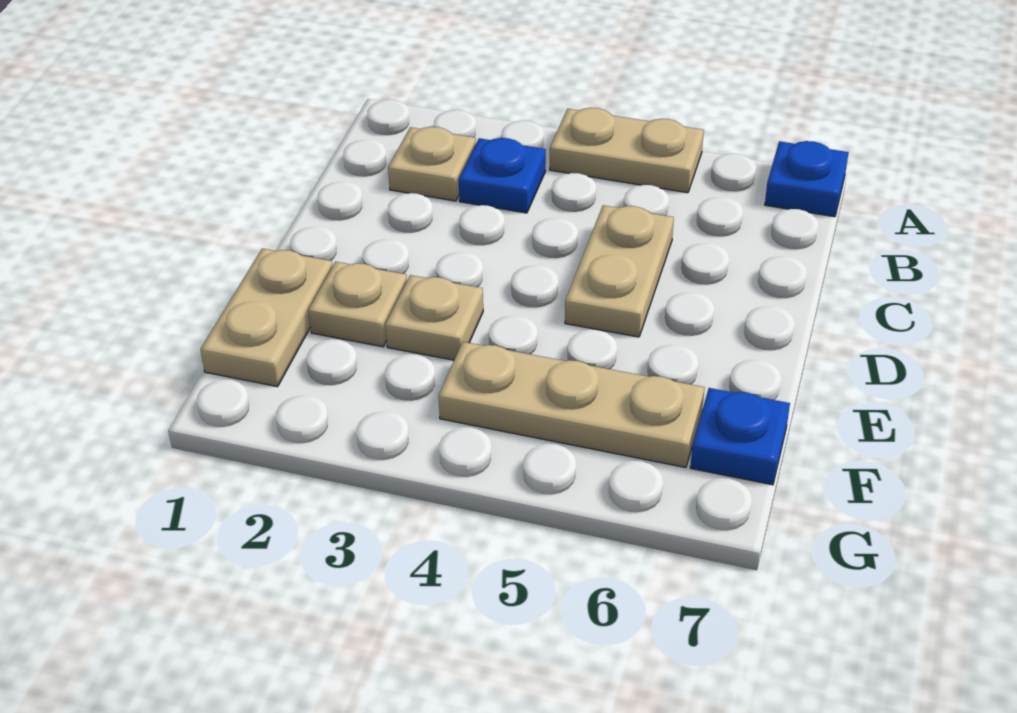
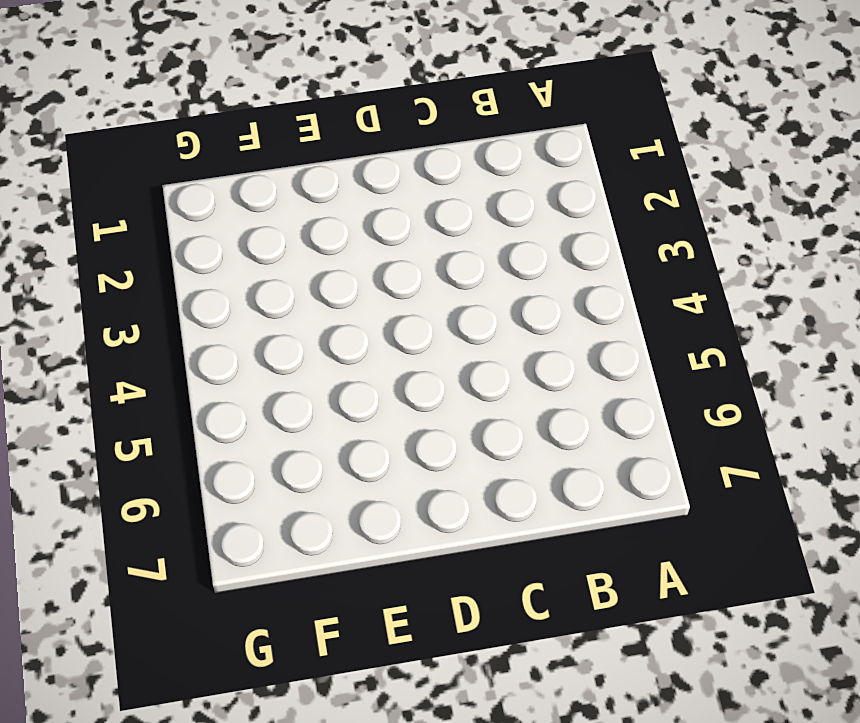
none -> tan 1x2 plate [550,108,704,193]
none -> blue 1x1 plate [765,141,849,217]

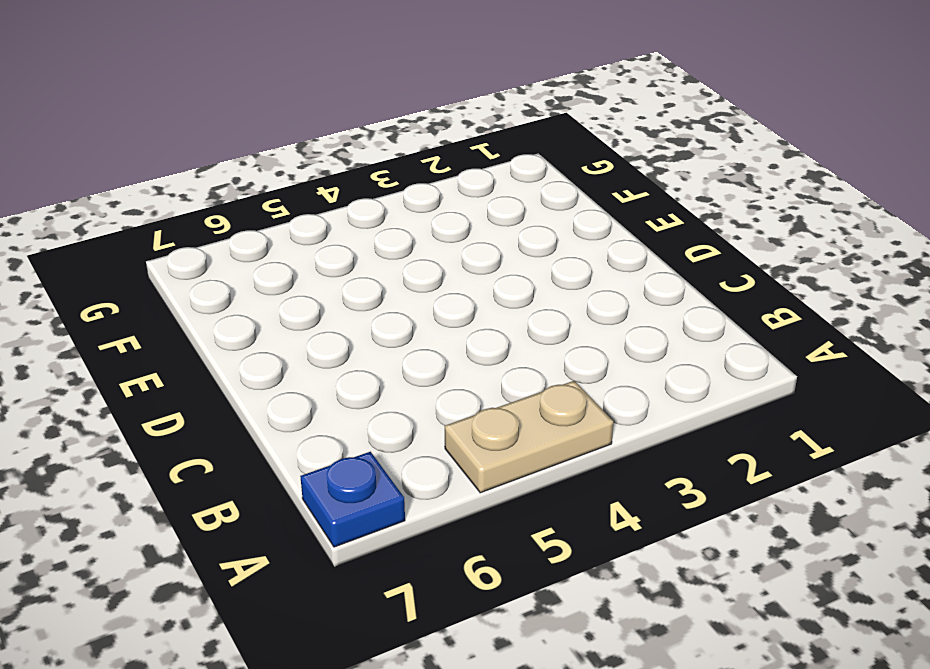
none -> tan 1x1 plate [388,127,476,201]
none -> blue 1x1 plate [459,138,546,213]

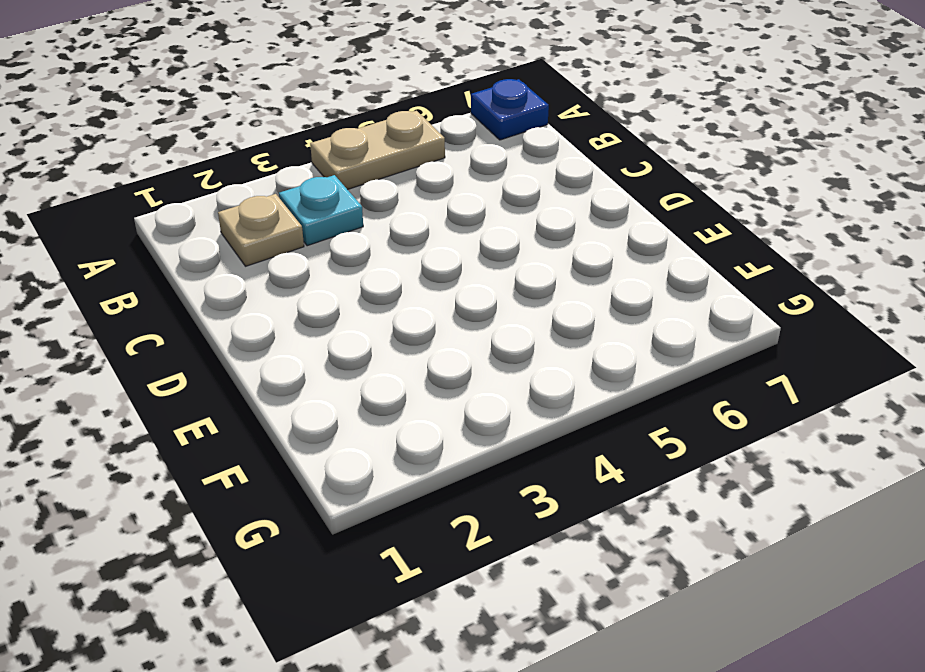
cyan 1x1 plate [279,175,363,246] -> blue 1x1 plate [459,138,546,213]
none -> tan 1x2 plate [565,205,674,337]
none -> tan 1x2 plate [200,248,332,387]

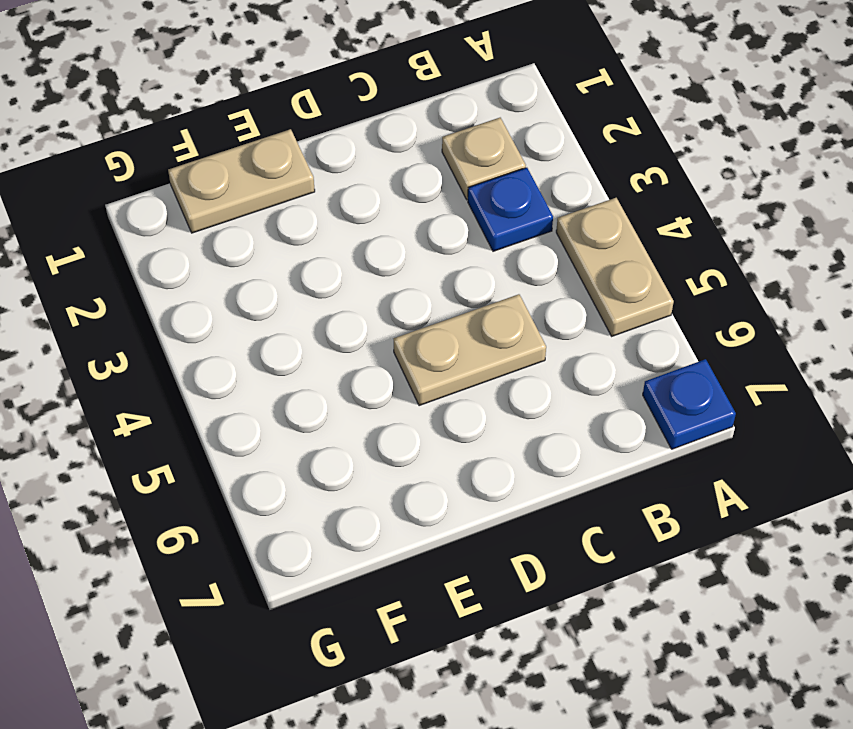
none -> tan 1x1 plate [308,262,407,347]
none -> tan 1x1 plate [385,275,483,360]

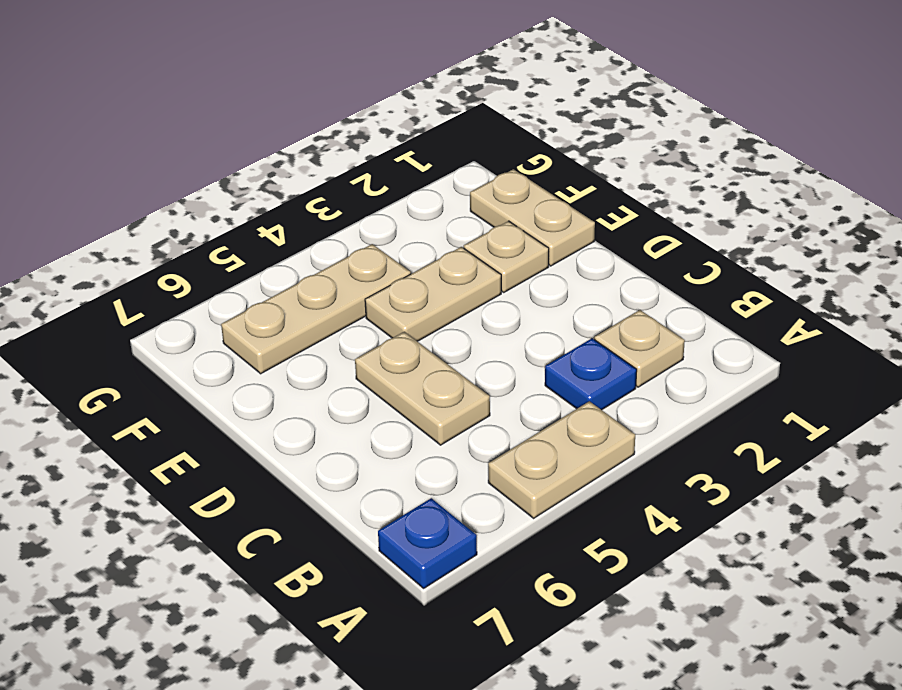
tan 1x2 plate [365,247,501,341] -> tan 1x1 plate [385,275,483,360]
none -> blue 1x1 plate [690,388,790,485]

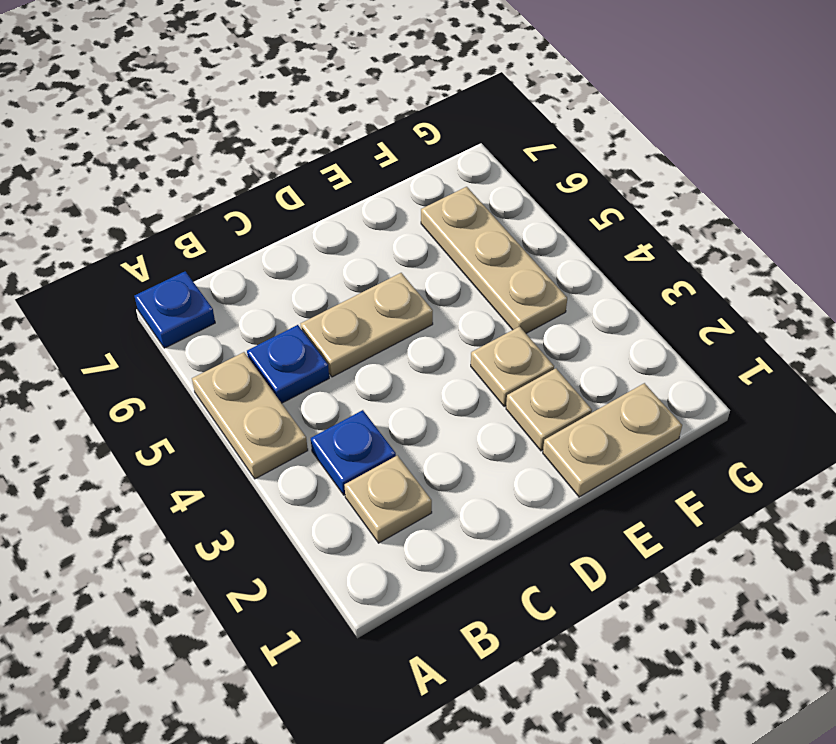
blue 1x1 plate [247,325,329,403] -> blue 1x1 plate moved to [690,388,790,485]

